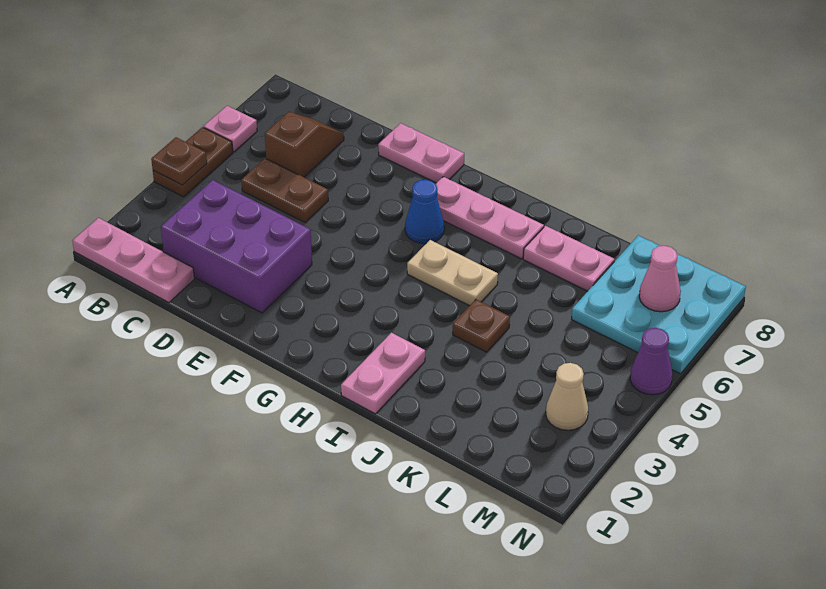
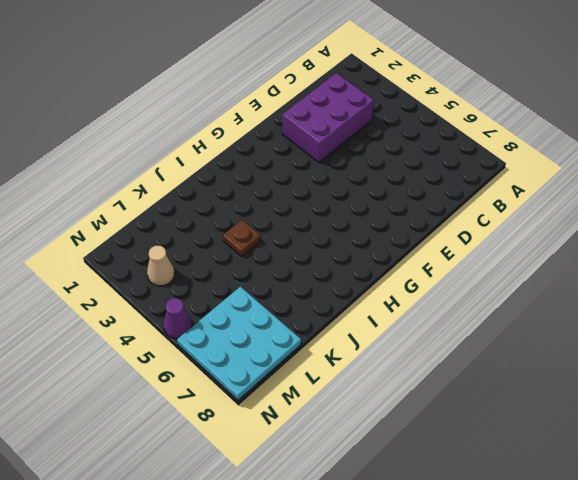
none -> pink 1x3 plate [73,218,194,303]
none -> brown 1x2 plate [153,127,233,197]
none -> pink 1x1 plate [204,106,257,152]

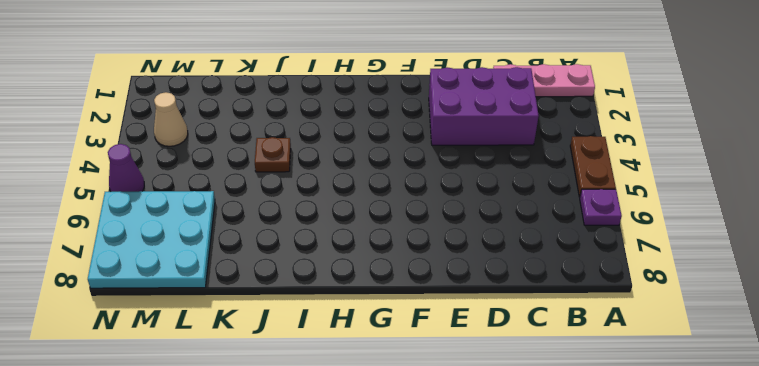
purple 1x1 plate [580,189,622,225] -> pink 1x1 plate [204,106,257,152]
none -> brown 1x2 plate [241,158,328,222]
none -> brown 1x2 slope [265,112,344,177]
none -> pink 1x2 plate [378,123,464,183]

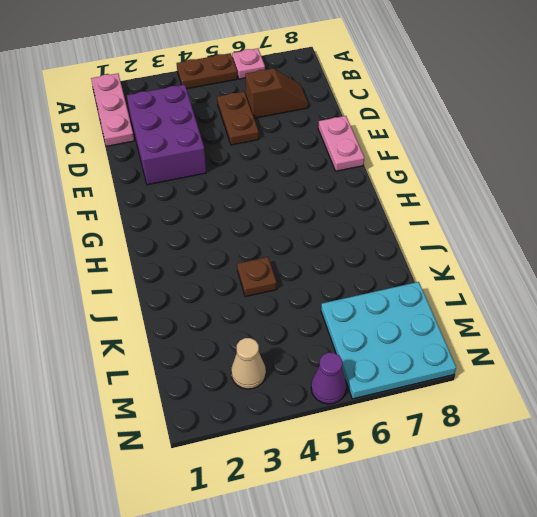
none -> blue 1x1 cone [405,180,444,244]
none -> pink 1x3 plate [436,177,544,259]
none -> tan 1x2 plate [407,240,498,306]

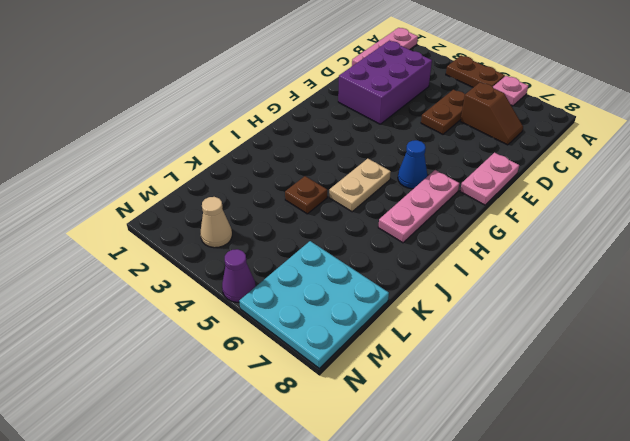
none -> pink 1x2 plate [341,333,425,414]
none -> pink 1x2 plate [523,226,615,291]
none -> brown 1x1 plate [151,137,207,185]

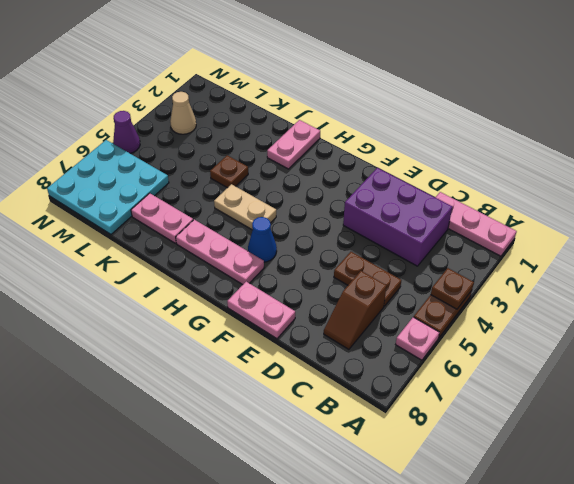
none -> pink 1x1 cone [639,246,681,312]

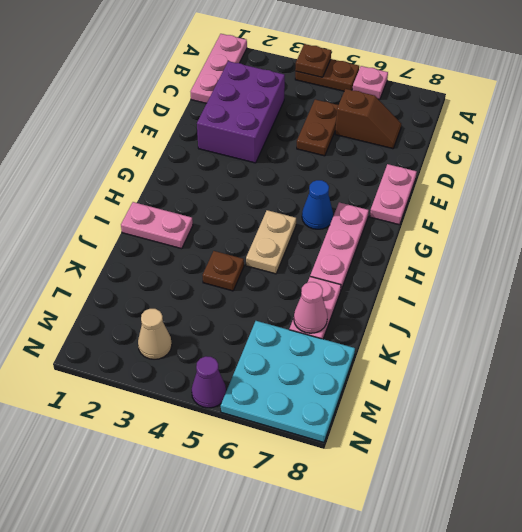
pink 1x1 cone [294,282,327,333] -> pink 1x1 cone moved to [639,246,681,312]

